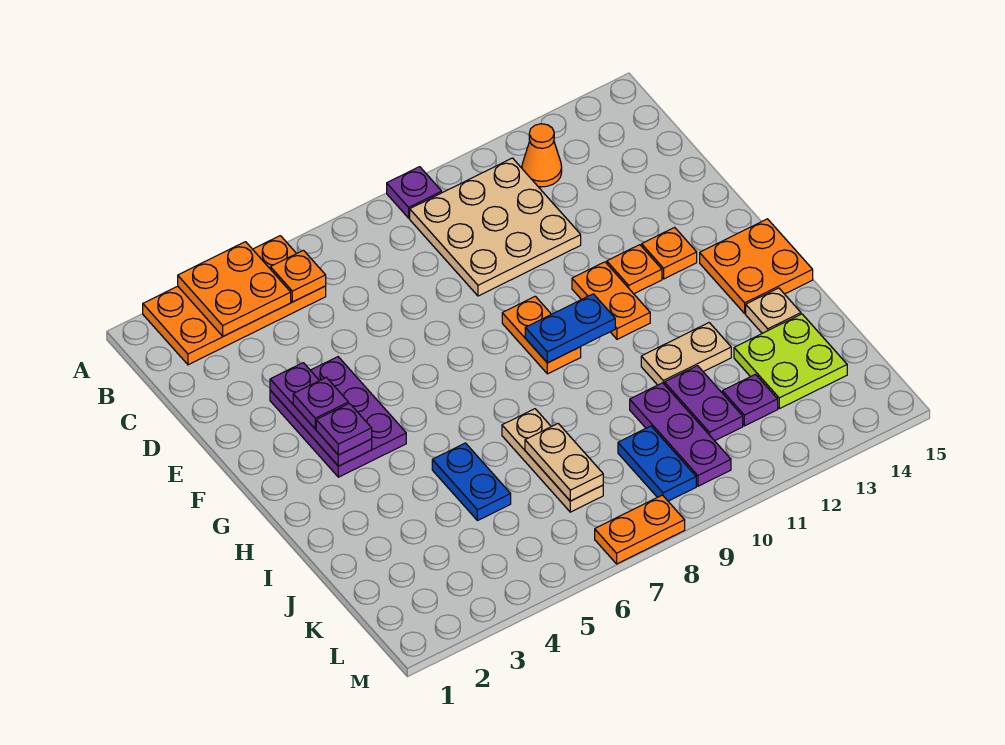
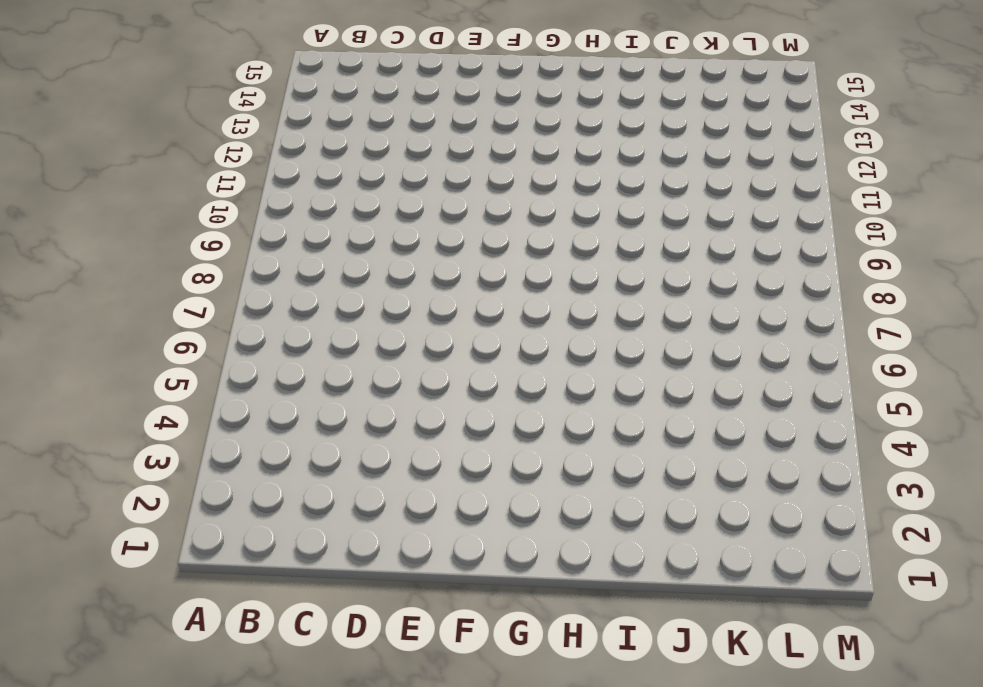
none -> orange 2x4 plate [143,236,326,365]
none -> purple 1x1 plate [387,167,442,218]
none -> tan 3x3 plate [410,158,581,296]

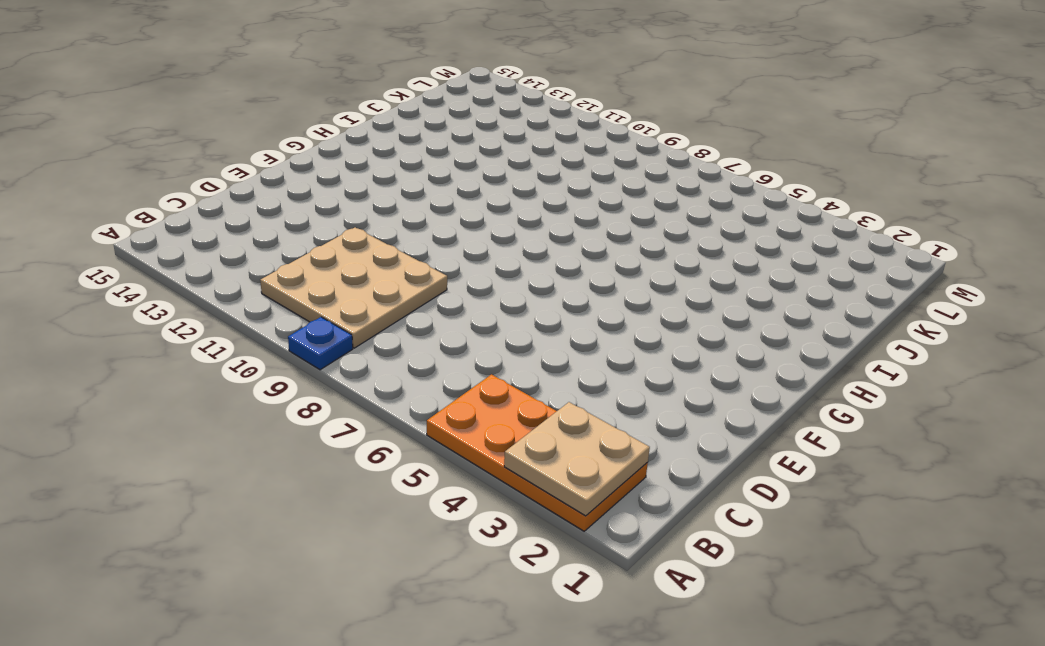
tan 2x2 plate [504,402,650,516] -> orange 2x2 plate [178,242,291,336]
blue 1x1 plate [288,317,353,370] -> purple 1x1 plate [387,167,442,218]
none -> orange 1x1 cone [522,124,562,187]
none -> purple 2x3 plate [270,357,406,477]
none -> orange 1x2 plate [502,296,581,374]

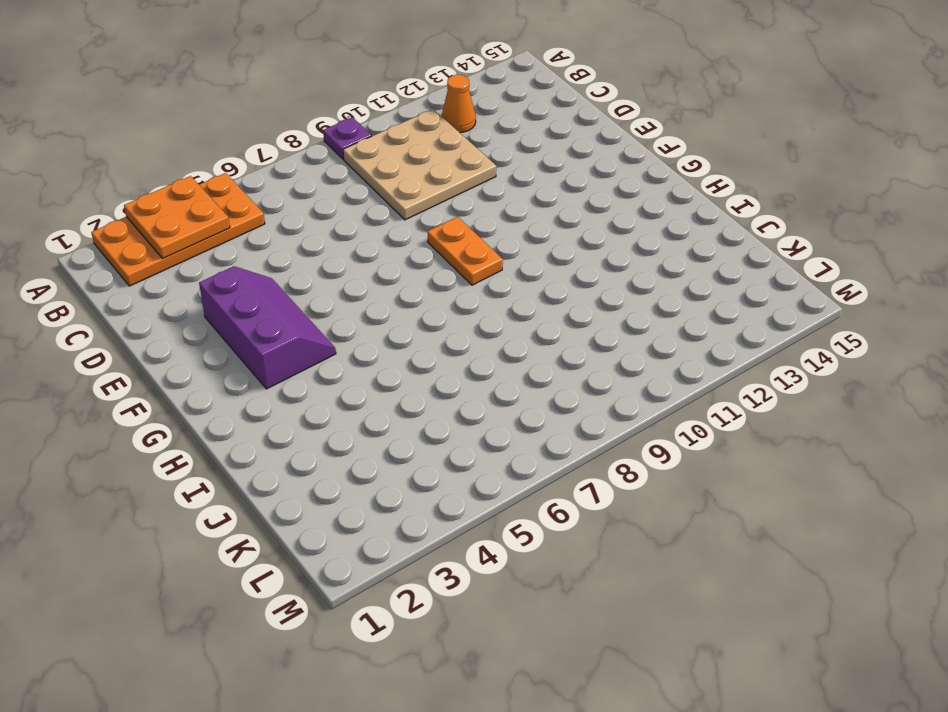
purple 2x3 slope [199,266,336,389] -> purple 2x3 plate [270,357,406,477]
none -> orange 1x2 plate [572,262,650,339]
none -> orange 1x1 plate [607,245,662,294]
none -> orange 1x1 plate [642,227,697,279]

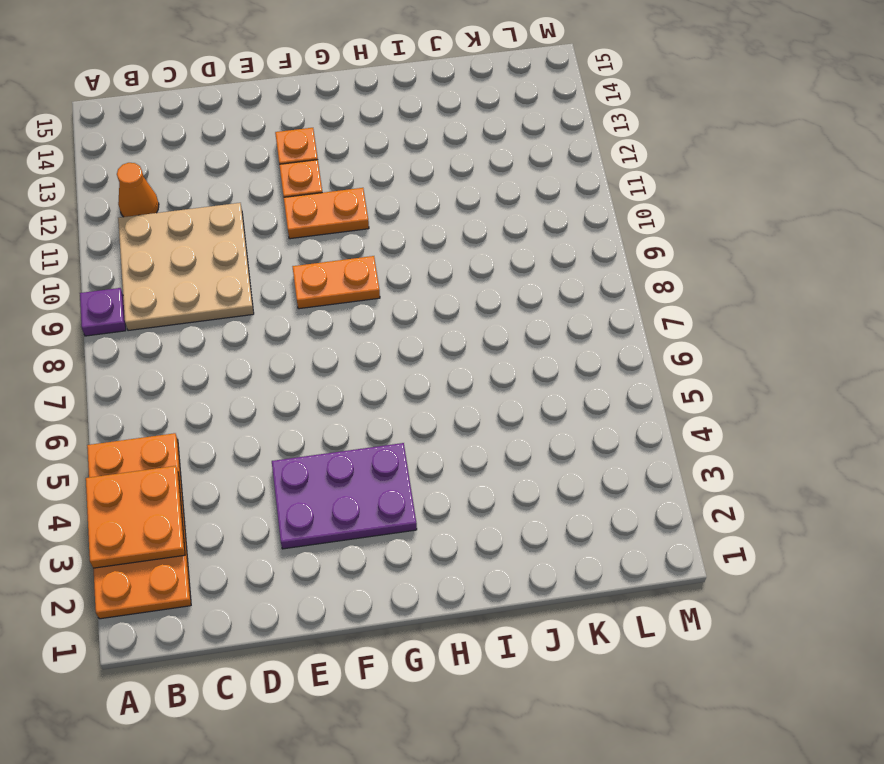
none -> orange 2x2 plate [700,219,813,313]
none -> blue 1x2 plate [432,443,511,521]
none -> tan 1x3 plate [502,409,603,512]

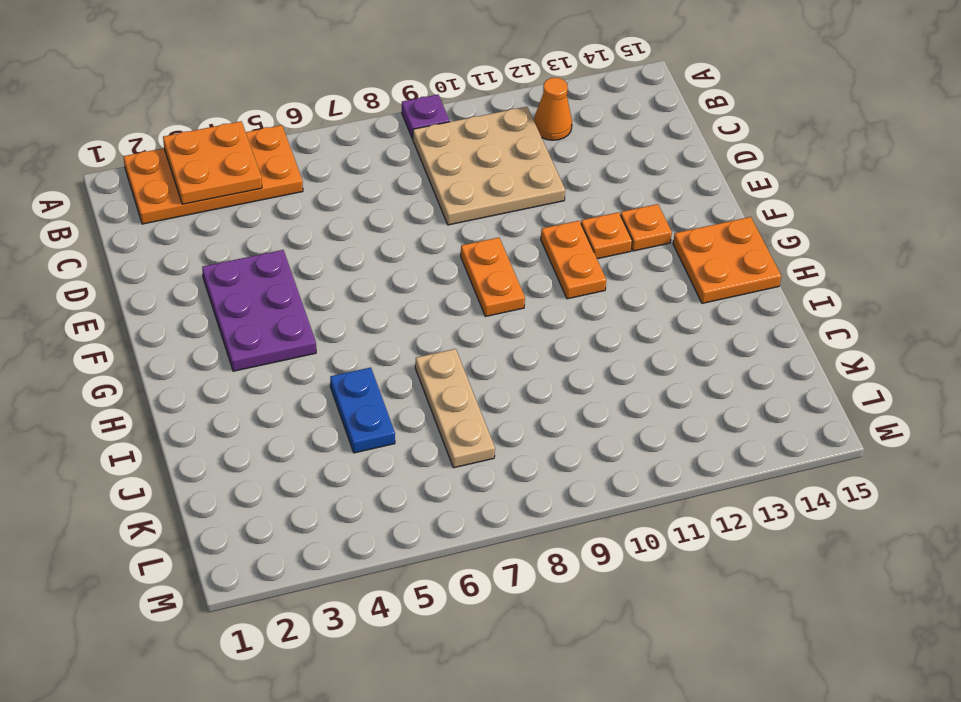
none -> tan 1x2 plate [641,323,731,385]
none -> tan 1x1 plate [746,288,801,333]
none -> purple 1x3 plate [630,383,731,486]

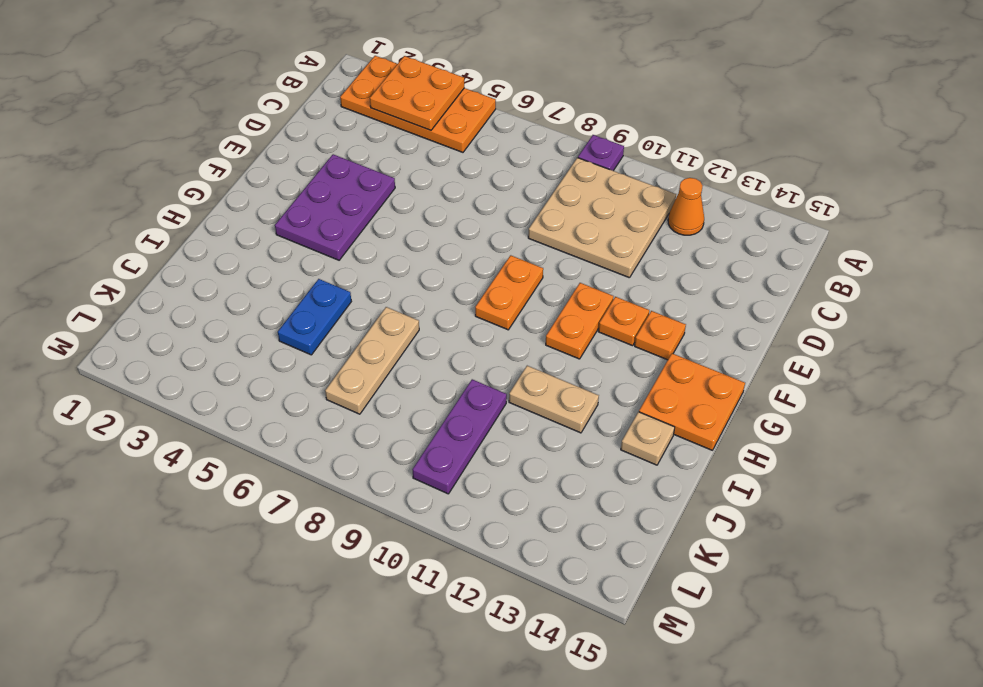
none -> purple 1x2 plate [664,366,743,441]
none -> lime 2x2 plate [734,314,847,409]
none -> blue 1x2 plate [618,426,696,501]

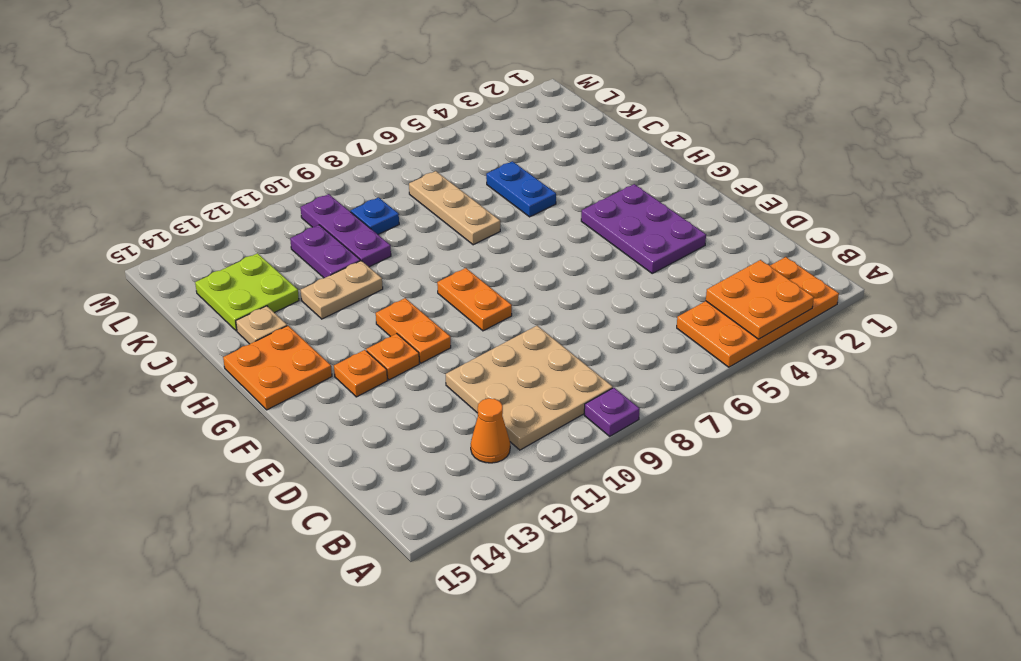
blue 1x1 plate [351,197,399,234] -> blue 1x2 plate [618,426,696,501]
none -> purple 1x1 plate [722,374,778,426]
none -> orange 1x2 plate [595,495,685,564]
none -> orange 1x1 plate [270,250,326,302]

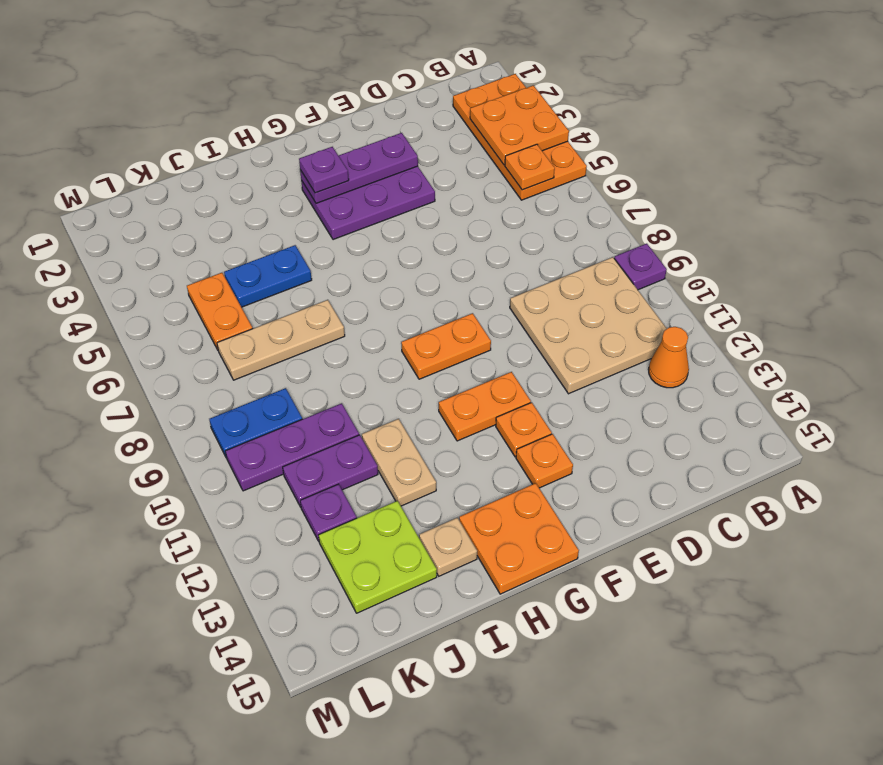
orange 1x2 plate [187,273,253,350] -> orange 1x2 plate moved to [595,495,685,564]
none -> blue 1x2 plate [525,294,615,363]
none -> tan 1x2 plate [525,424,603,501]
none -> purple 1x1 plate [293,377,348,429]

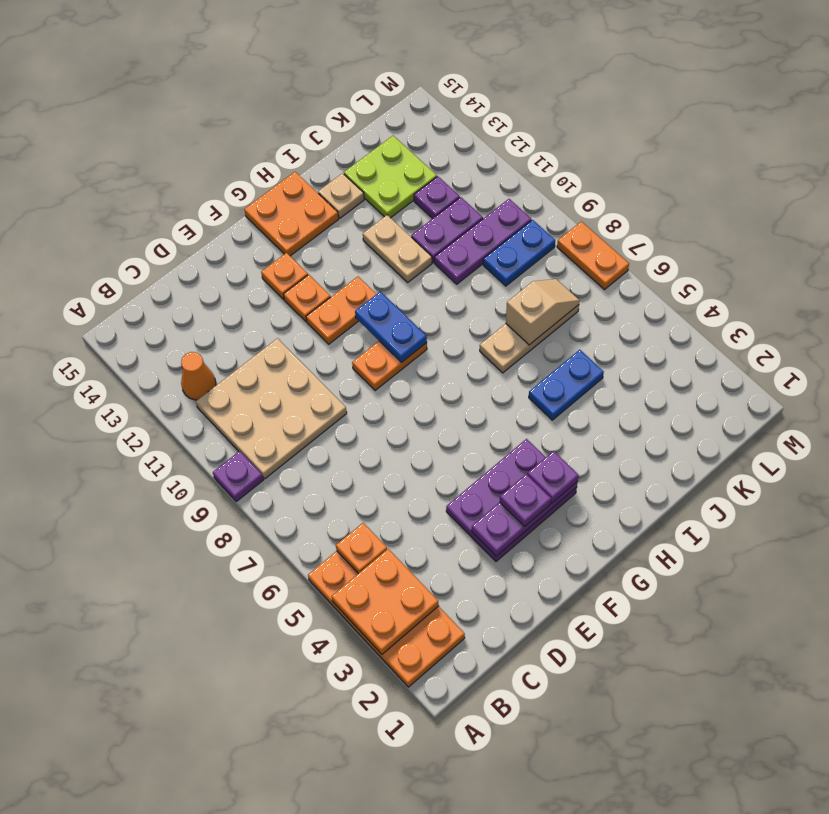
tan 1x2 slope [506,279,580,345] -> tan 1x2 plate [525,424,603,501]

